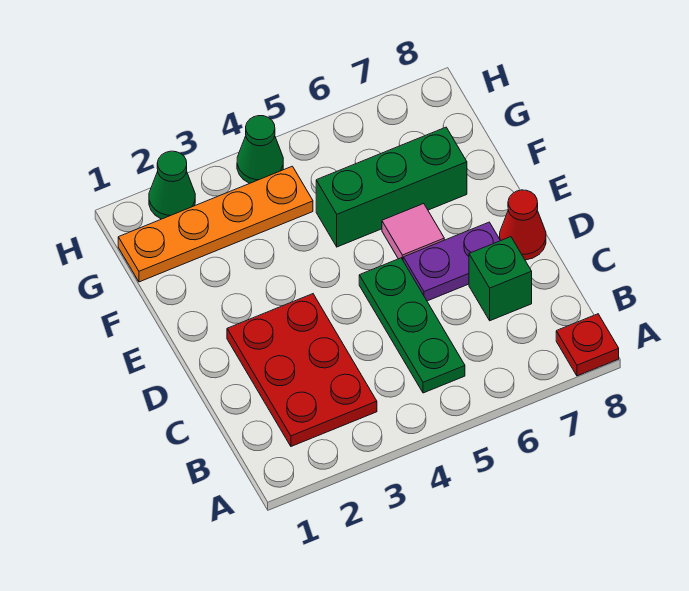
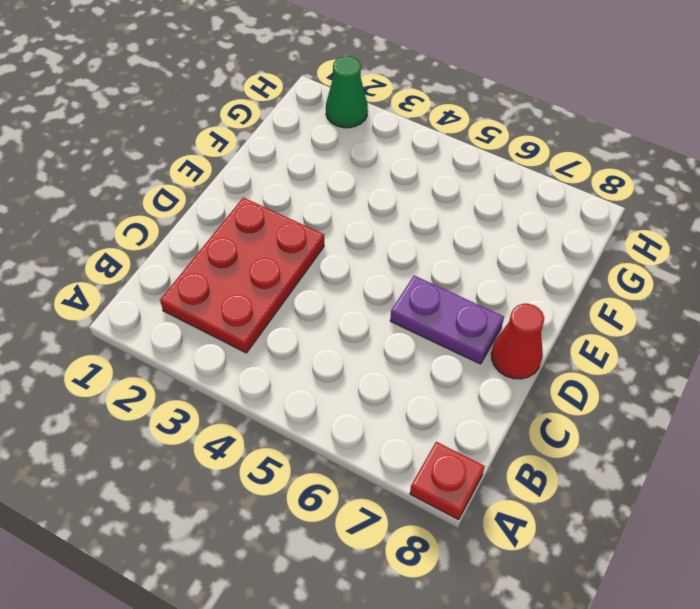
none -> green 1x3 plate [359,258,465,393]
none -> green 1x1 brick [469,237,532,321]

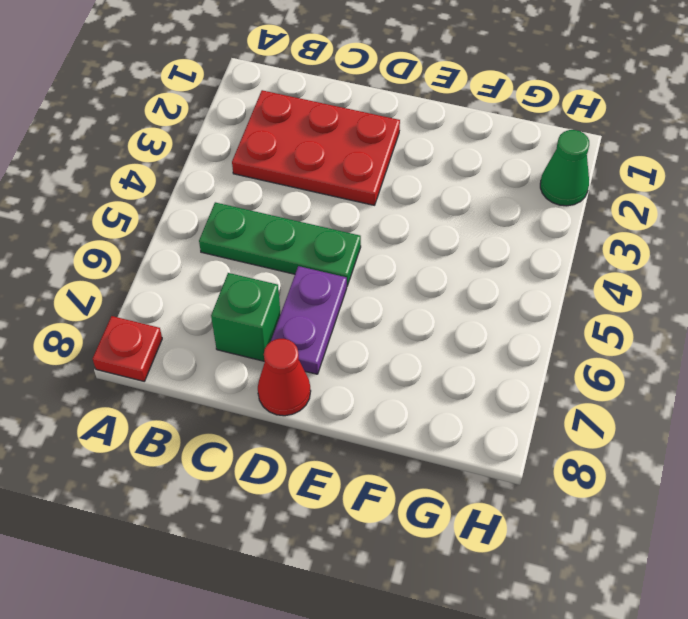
none -> pink 1x1 tile [382,204,444,260]
none -> green 1x3 brick [316,127,467,247]

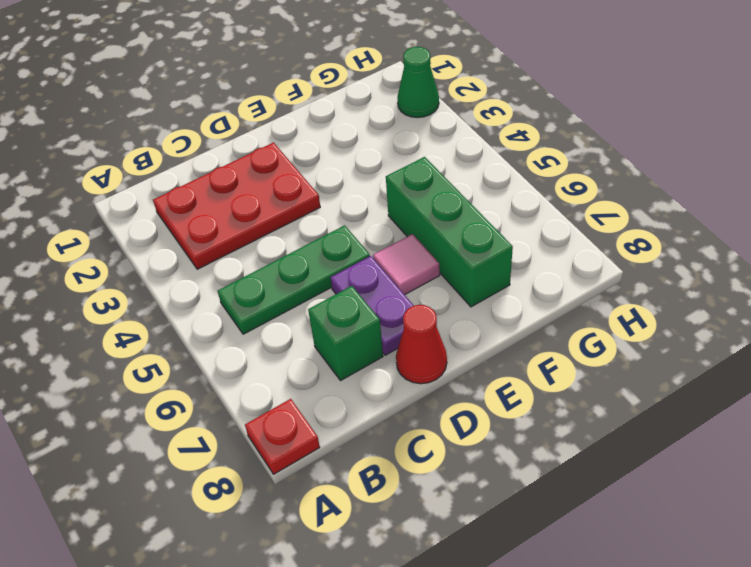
none -> orange 1x4 plate [118,166,313,282]
none -> green 1x1 cone [237,116,283,183]

